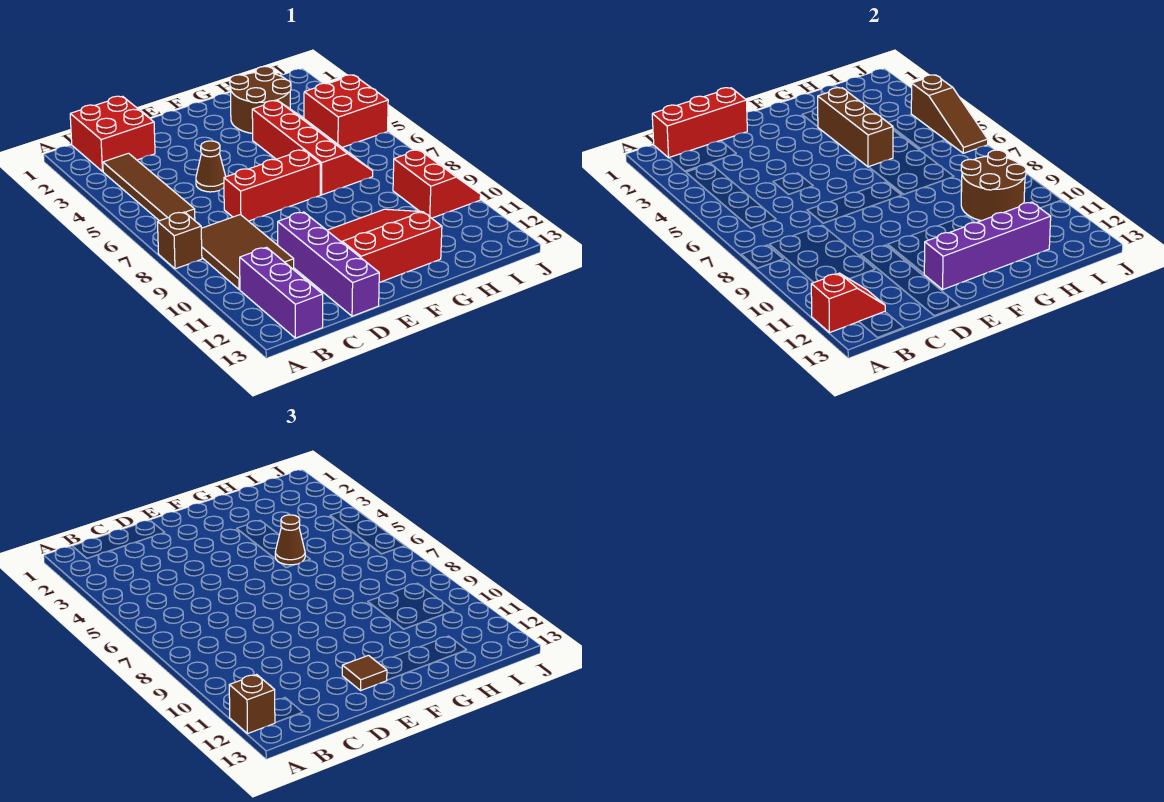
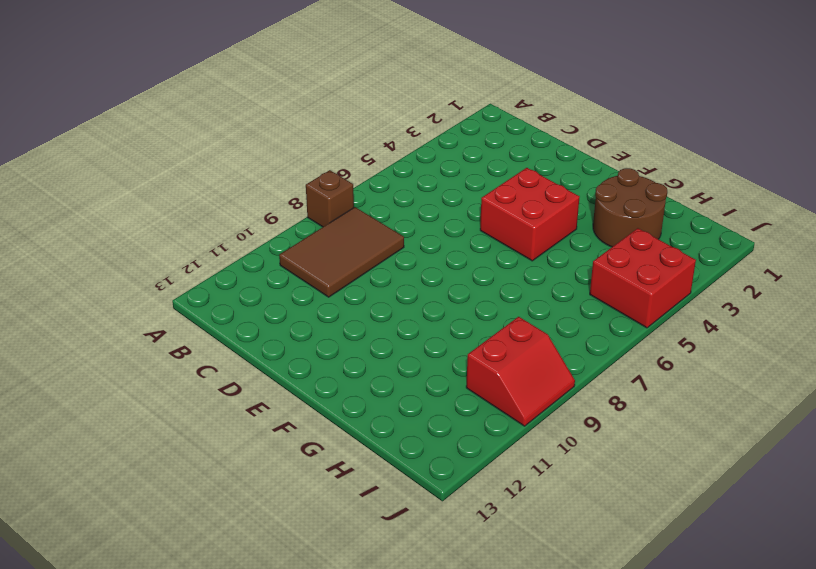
red 2x2 brick [480,168,579,261] -> red 2x2 brick moved to [70,96,155,172]
none -> brown 1x4 tile [103,153,195,221]
none -> purple 1x3 brick [240,247,323,338]
none -> brown 1x1 cone [196,141,226,192]

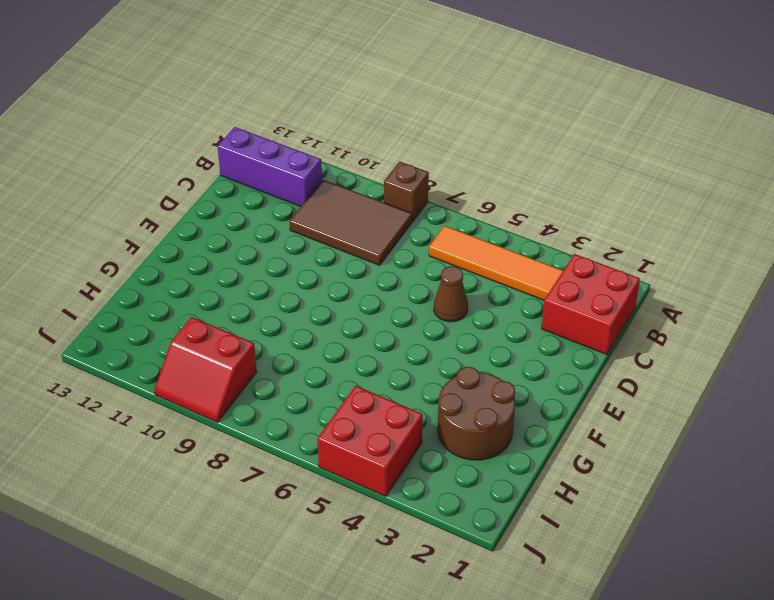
orange 1x4 tile [429,226,563,300] -> brown 1x4 tile [103,153,195,221]
none -> red 1x3 brick [224,150,320,221]
none -> purple 1x4 brick [278,212,379,316]
none -> red 3x3 slope [327,209,442,282]

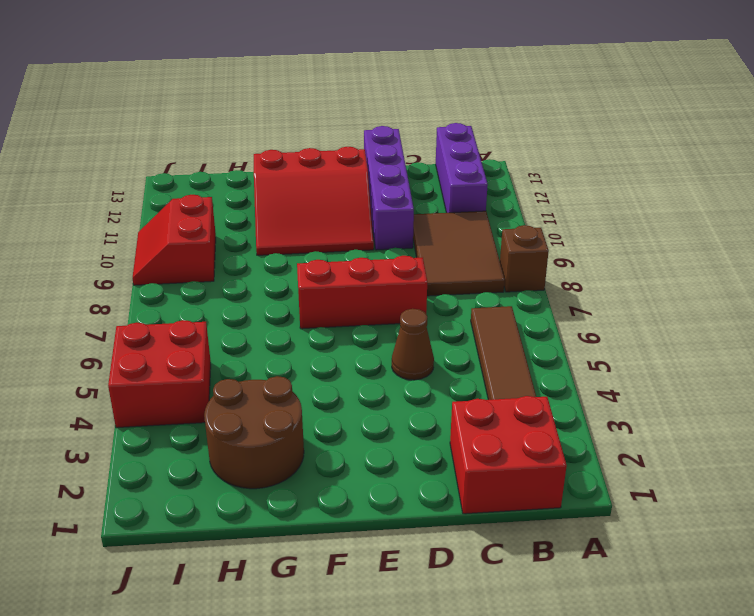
none -> red 2x4 slope [252,101,373,195]
none -> red 1x2 slope [811,273,885,333]
none -> red 1x3 brick [652,88,747,158]

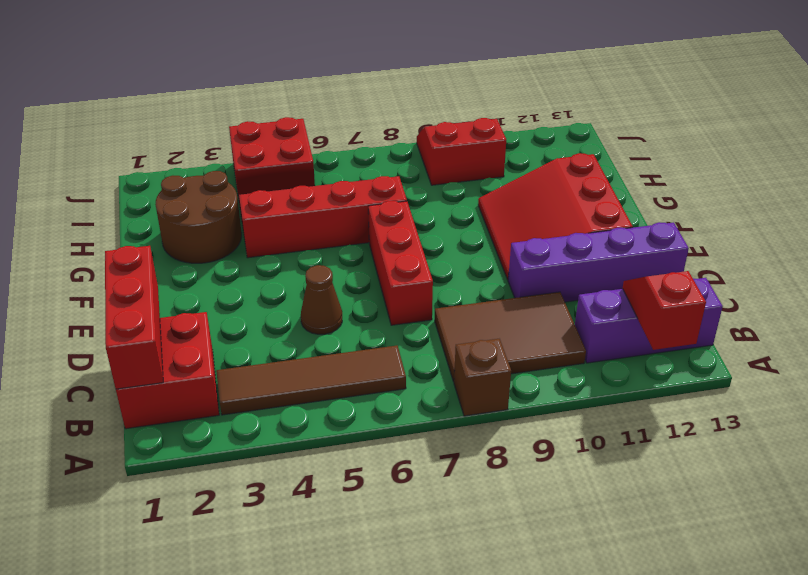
none -> purple 1x4 brick [924,202,1051,289]
none -> brown 1x3 brick [818,88,893,167]
none -> brown 2x2 round brick [961,150,1026,221]

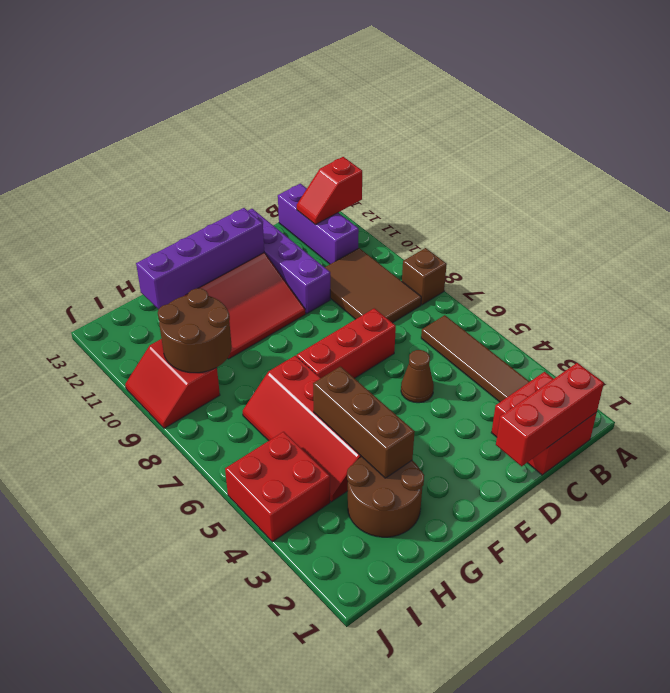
none -> brown 1x3 slope [911,75,988,153]
none -> brown 1x1 brick [229,674,275,734]
none -> brown 1x1 tile [342,655,387,690]

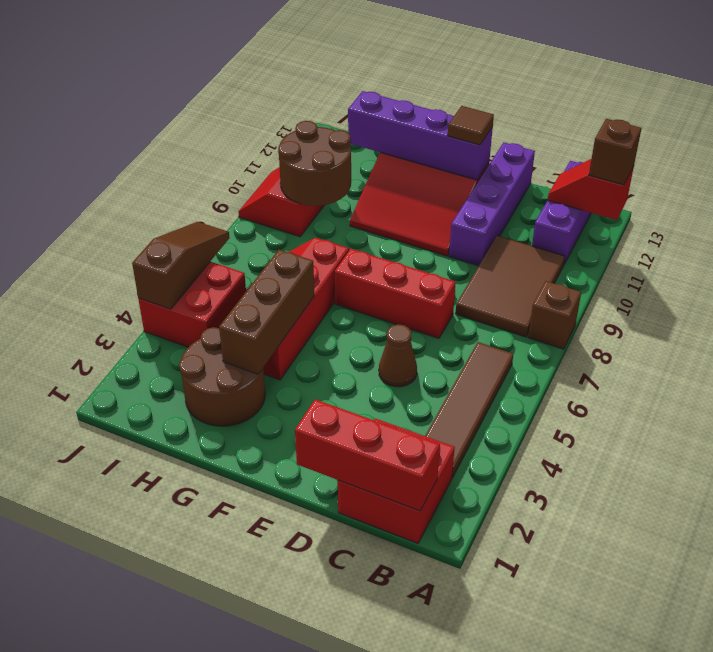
none -> brown 1x1 cone [275,515,305,565]

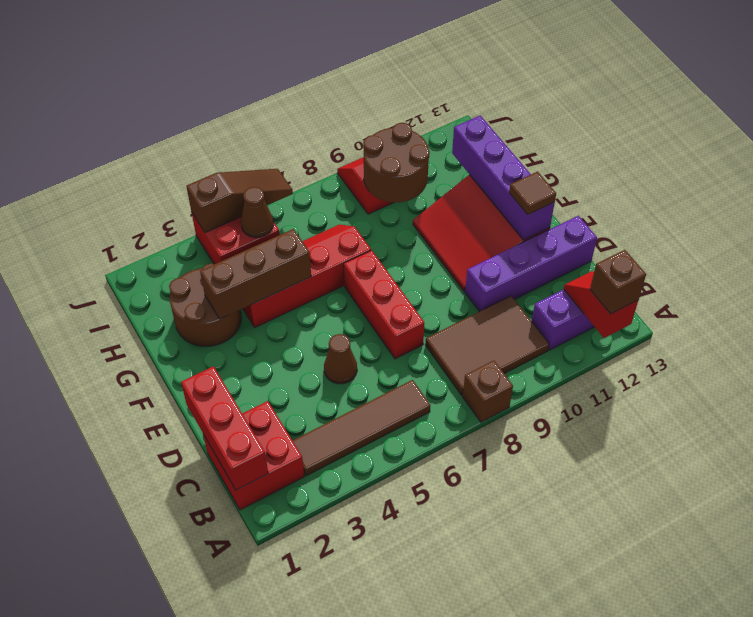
brown 1x1 cone [241,187,273,238] -> brown 1x1 cone moved to [275,515,305,565]

